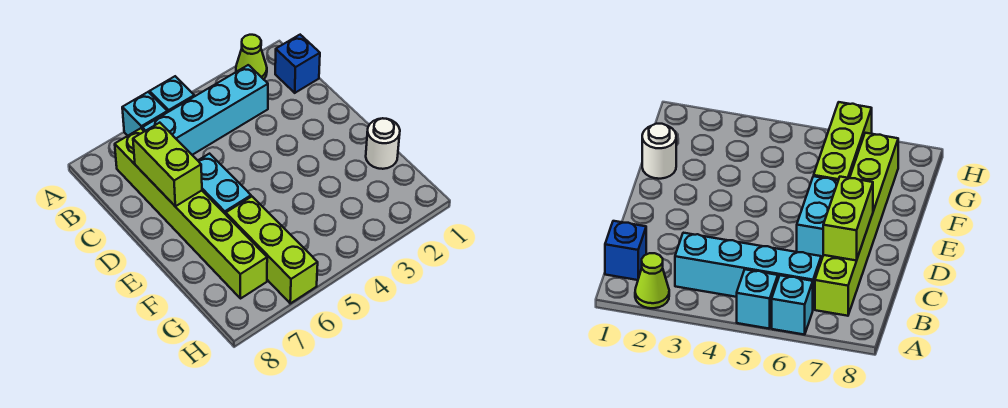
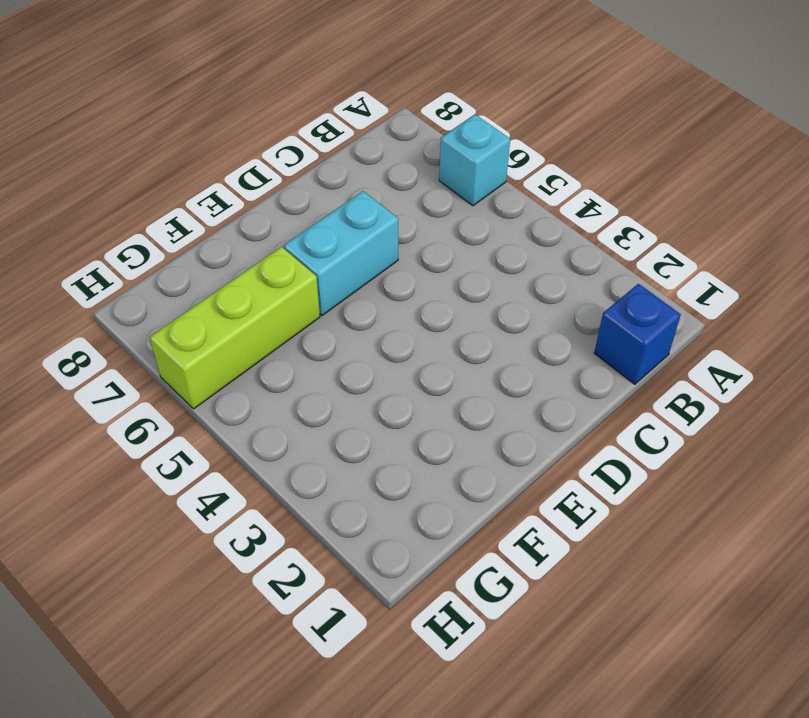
none -> lime 1x1 cone [236,35,267,79]
none -> cyan 1x1 brick [150,76,194,112]

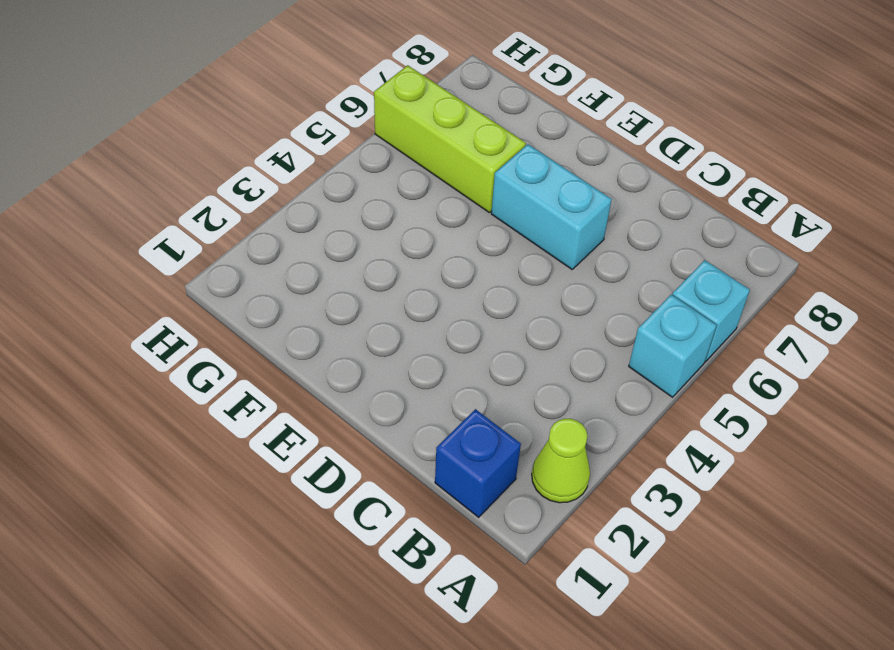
none -> cyan 1x4 brick [142,65,268,155]
none -> lime 1x6 brick [115,128,267,298]

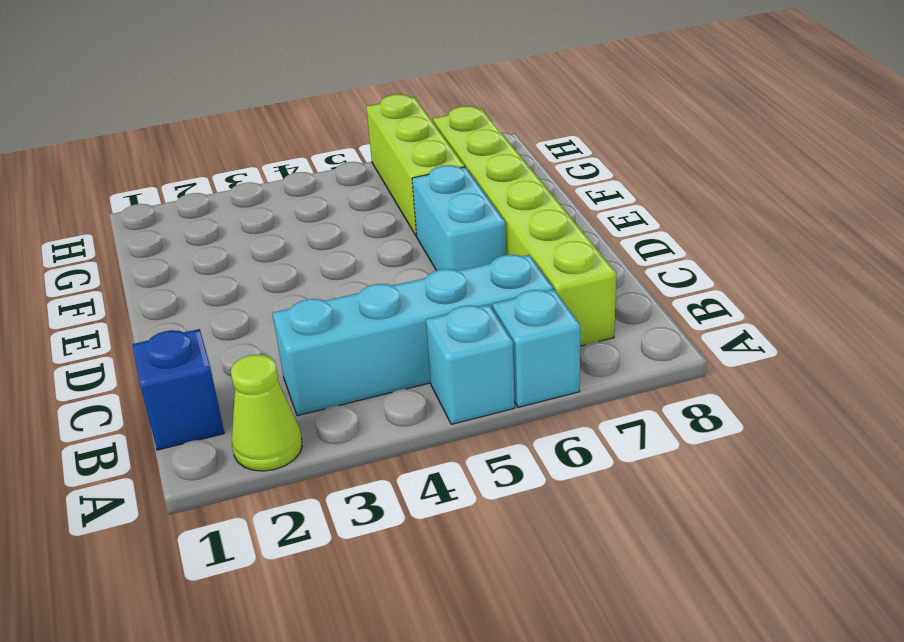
none -> white 1x1 round brick [366,118,400,169]
none -> lime 1x2 brick [133,123,202,206]

